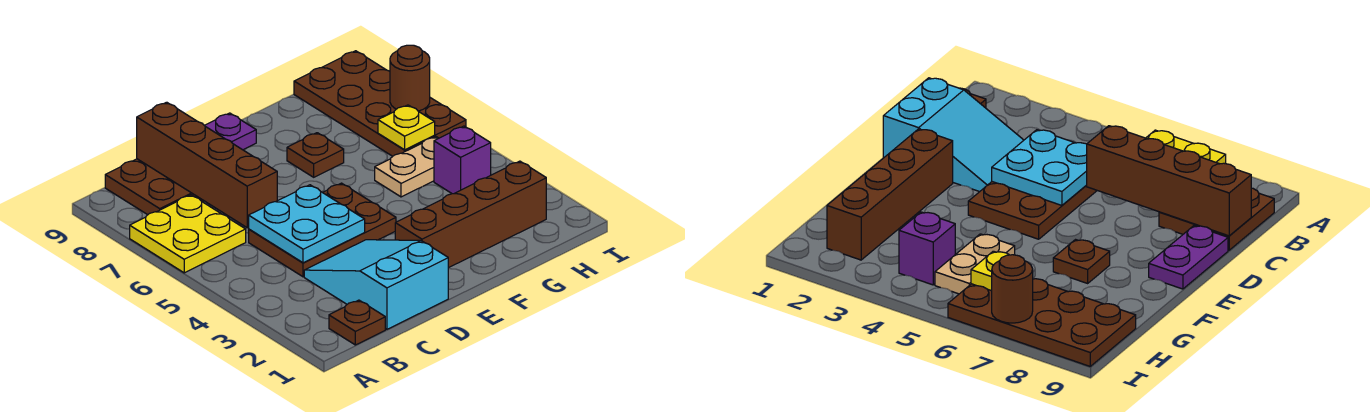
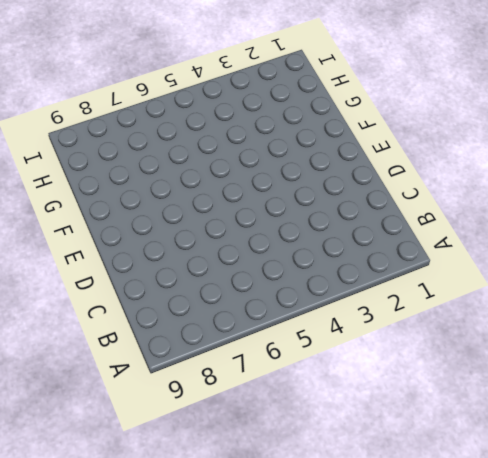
none -> yellow 2x2 plate [130,195,246,273]
none -> brown 1x1 plate [329,300,385,345]
none -> brown 2x2 plate [105,159,203,215]

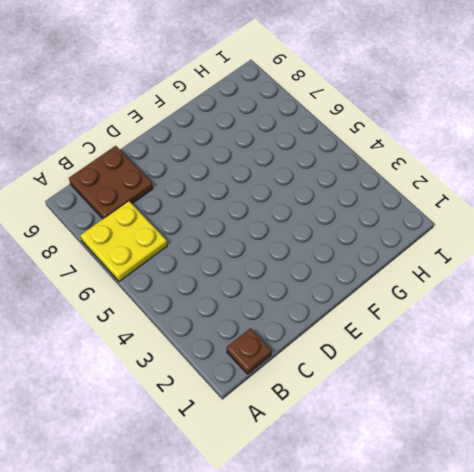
none -> cyan 2x3 slope [304,240,448,329]
none -> brown 2x3 plate [249,183,396,277]
none -> purple 1x2 plate [204,113,256,150]

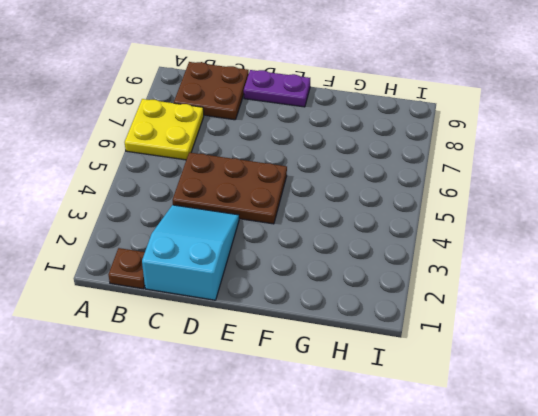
none -> brown 1x4 brick [395,161,546,268]
none -> brown 1x1 plate [287,133,344,177]
none -> tan 1x2 plate [375,137,439,197]

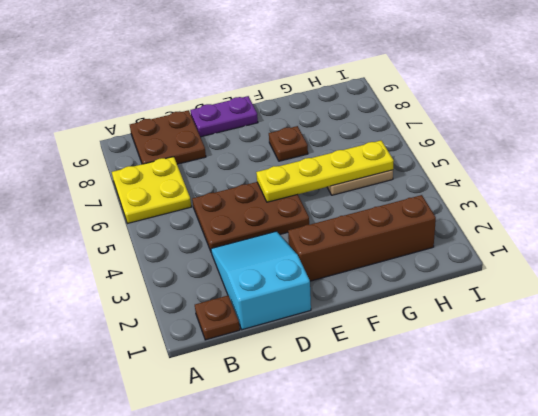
yellow 1x4 plate [256,141,394,202] -> none
none -> purple 1x1 brick [434,126,491,194]
none -> brown 2x4 plate [294,51,466,156]
none -> cyan 2x2 plate [249,185,365,263]

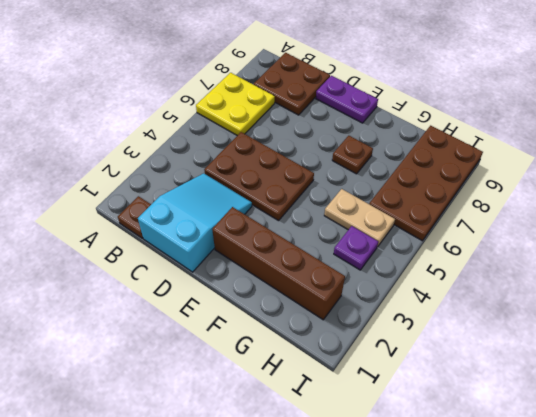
purple 1x1 plate [334,226,378,270] -> purple 1x1 brick [434,126,491,194]
none -> cyan 2x2 plate [249,185,365,263]
none -> brown 1x4 brick [137,102,277,228]
none -> yellow 1x1 plate [378,105,435,150]

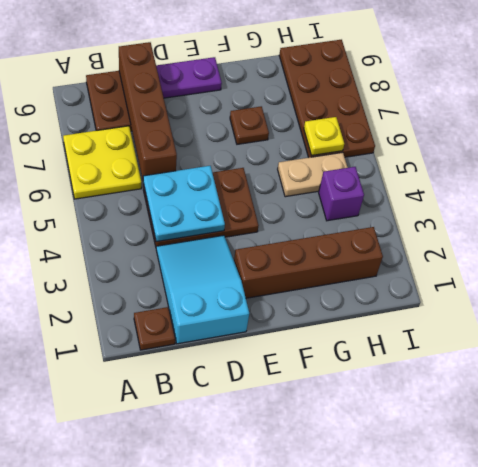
none -> brown 1x1 round brick [390,45,430,111]

